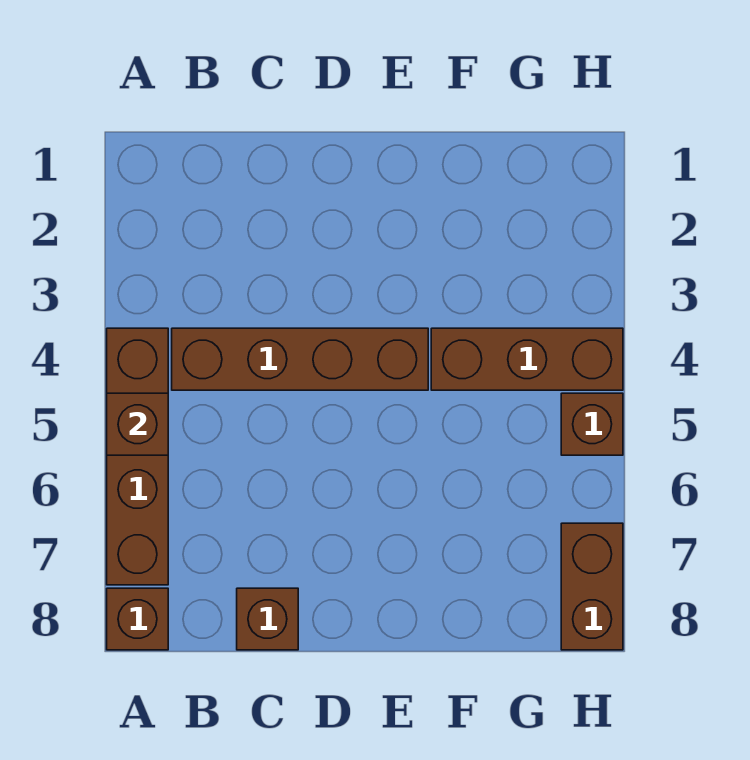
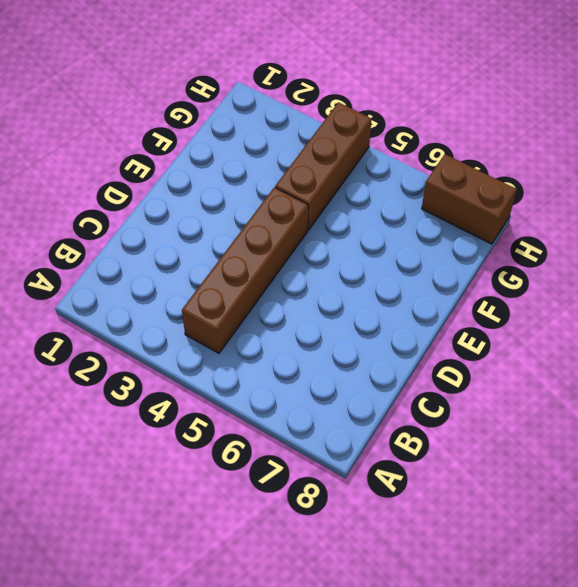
none -> brown 1x4 brick [107,328,168,585]
none -> brown 1x1 brick [107,588,168,650]

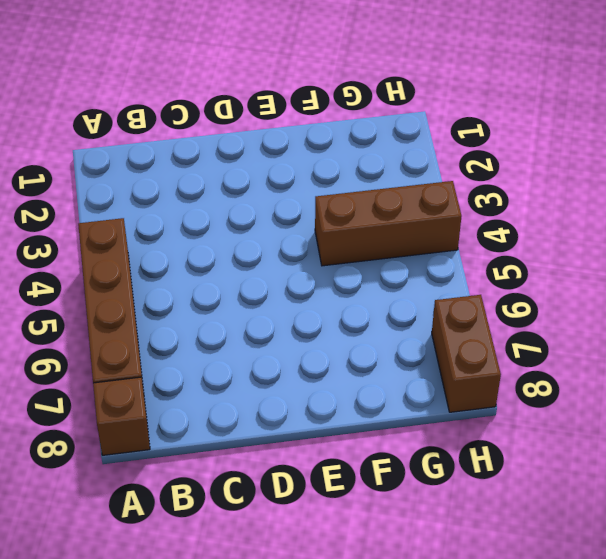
none -> brown 1x4 brick [172,328,428,390]
none -> brown 1x1 brick [237,588,298,650]

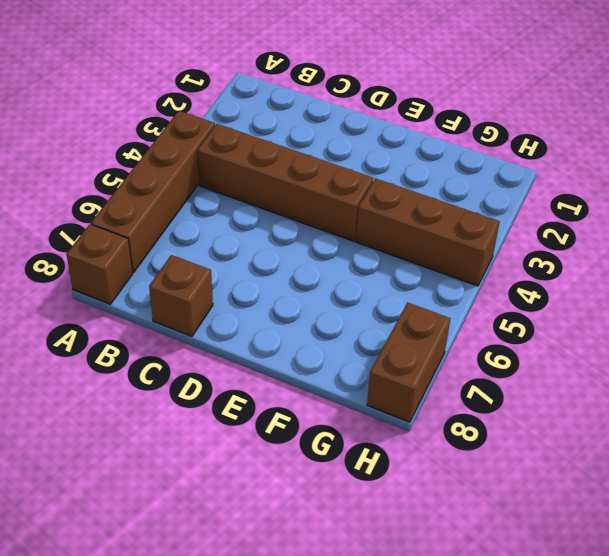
none -> brown 1x1 brick [561,393,623,455]
none -> brown 1x1 brick [107,393,168,455]

